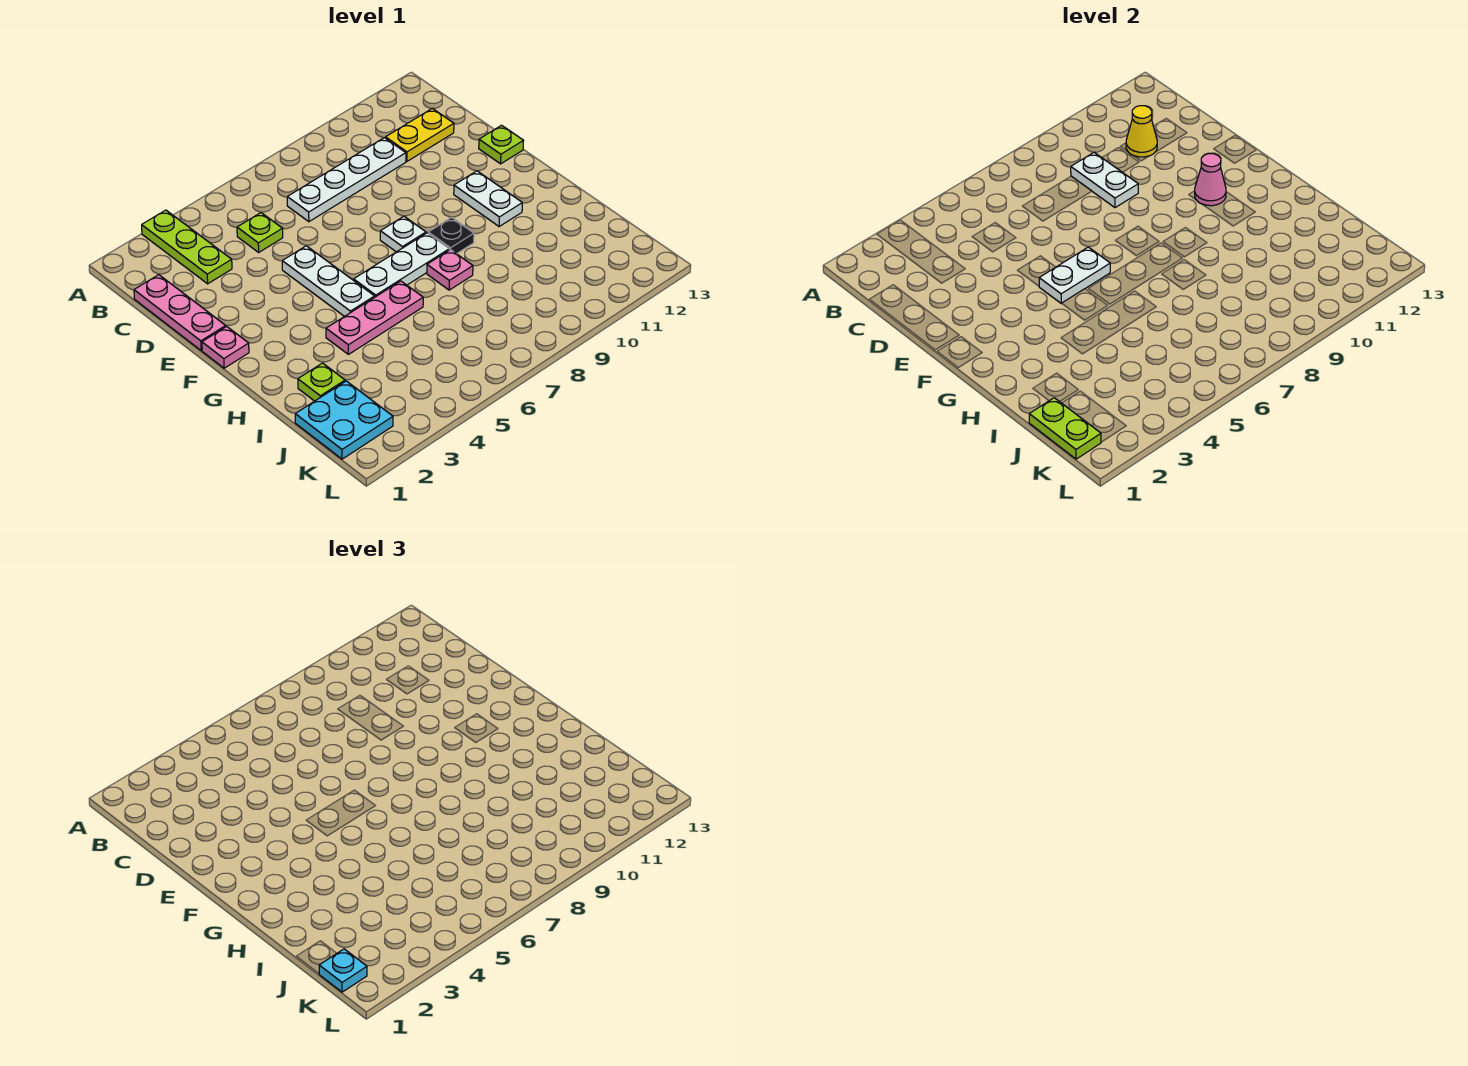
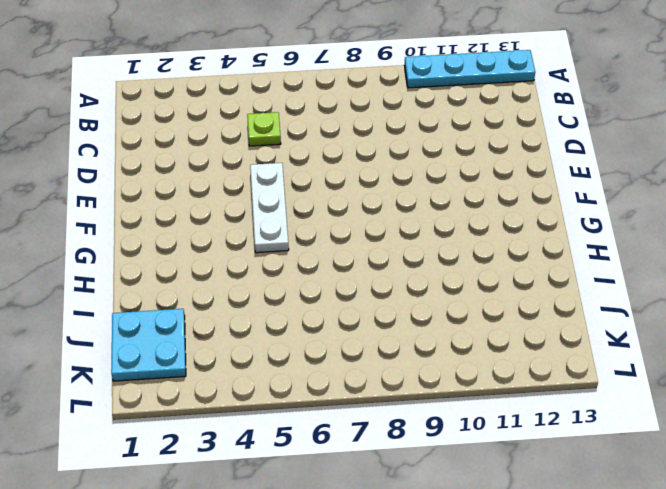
cyan 1x4 plate [404,50,535,88] -> none
none -> lime 1x3 plate [142,210,232,284]
none -> pink 1x3 plate [134,275,226,351]
none -> white 1x4 plate [287,138,406,222]

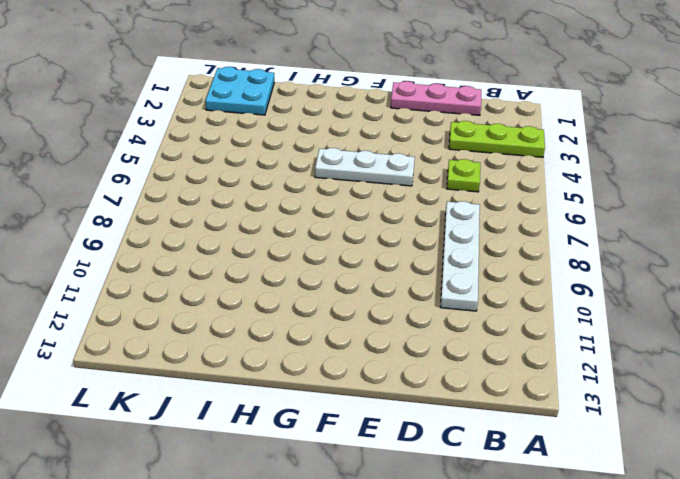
none -> yellow 1x2 plate [386,108,454,161]
none -> lime 1x1 plate [479,125,523,164]
none -> pink 1x1 plate [202,327,249,368]

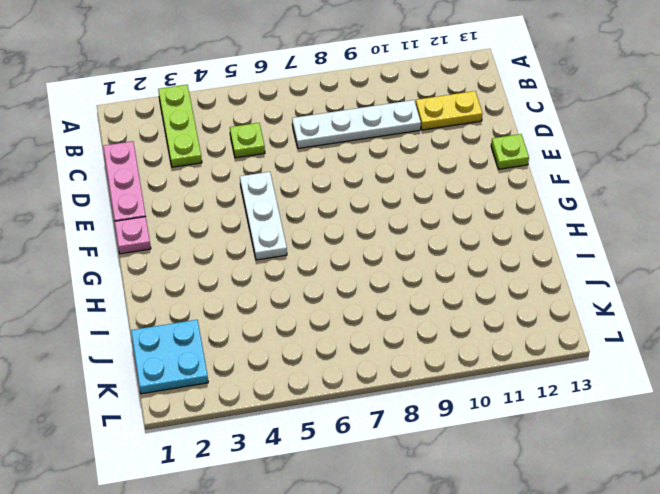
none -> white 1x1 plate [380,216,426,252]
none -> white 1x2 plate [454,171,522,226]
none -> white 1x3 plate [354,233,449,297]

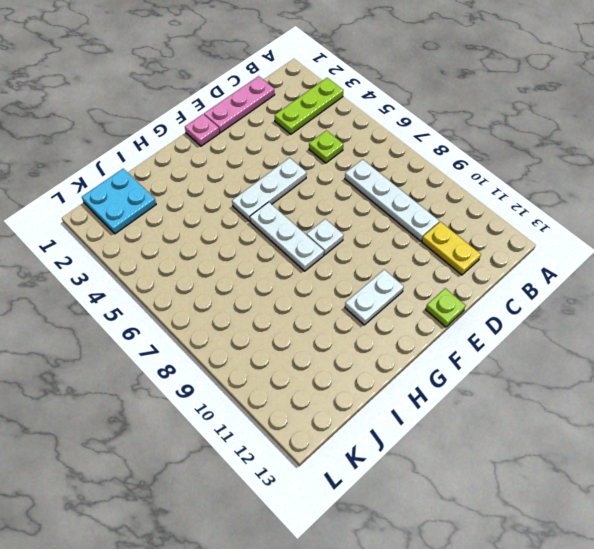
none -> black 1x1 plate [428,217,474,254]
none -> pink 1x3 plate [326,281,423,354]
none -> pink 1x1 plate [427,250,473,290]

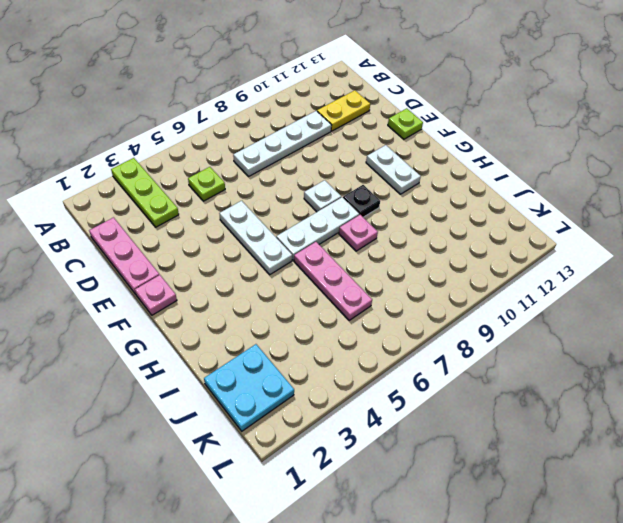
pink 1x3 plate [294,242,372,320] -> pink 1x3 plate turned to [326,281,423,354]
none -> lime 1x1 plate [298,363,345,401]
none -> white 1x2 plate [1071,153,1138,208]
none -> yellow 1x1 cone [1126,106,1157,157]

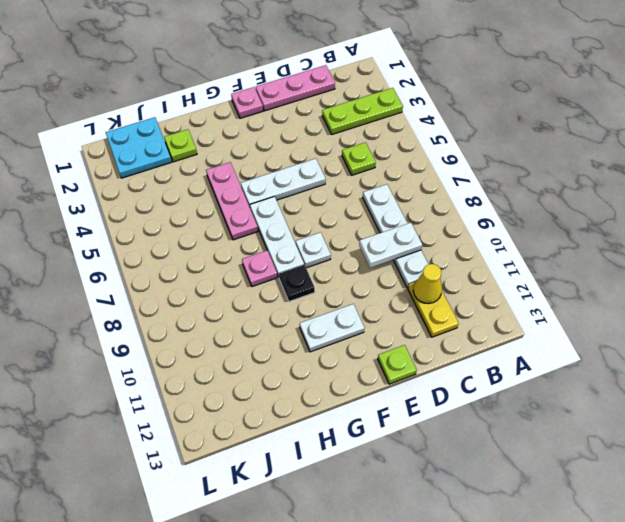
none -> white 1x2 plate [1039,247,1110,303]
none -> pink 1x1 cone [1195,154,1226,206]
none -> lime 1x2 plate [1029,398,1101,459]

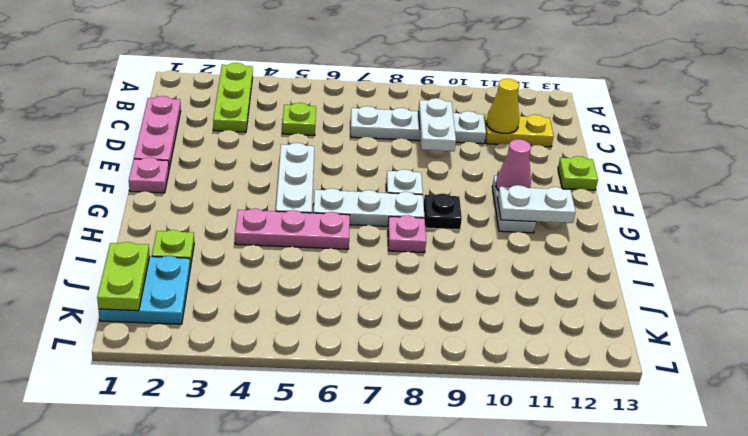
white 1x2 plate [498,185,576,223] -> white 1x2 plate moved to [1039,247,1110,303]
none -> cyan 1x1 plate [319,949,367,992]

